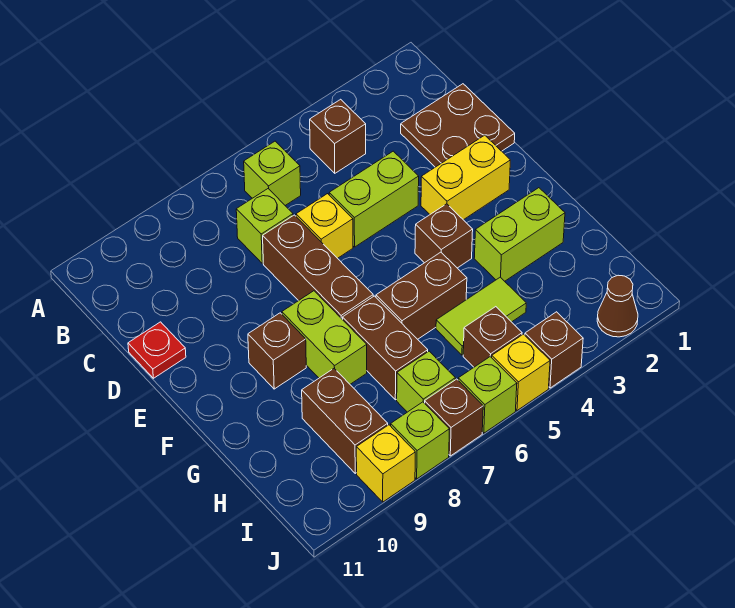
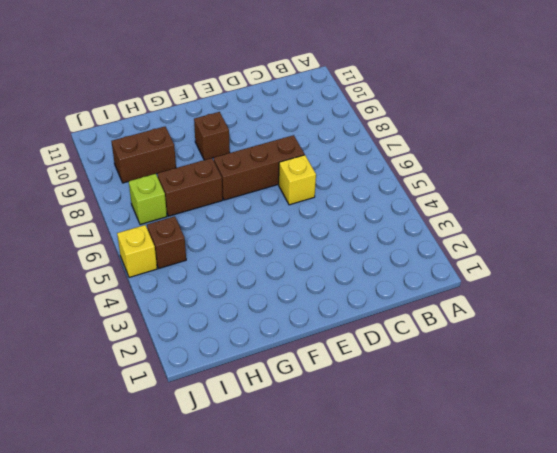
none -> brown 1x1 brick [310,99,366,173]
none -> lime 1x1 brick [244,141,301,205]
none -> brown 2x2 plate [401,84,515,167]

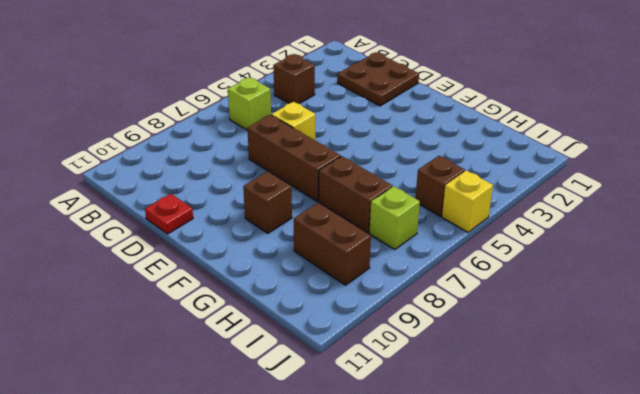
none -> lime 1x1 brick [236,189,293,263]
none -> lime 1x2 brick [329,151,419,247]
none -> yellow 1x2 brick [421,135,510,220]

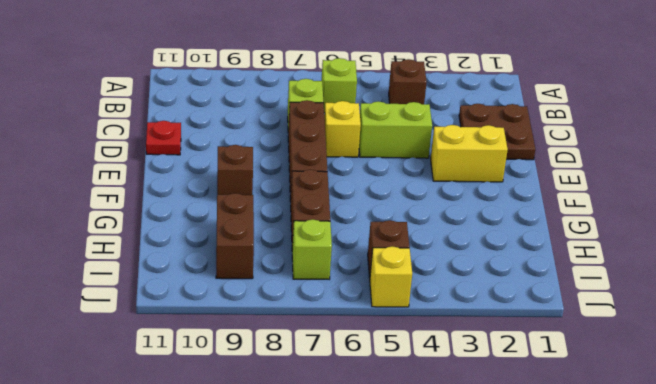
none -> brown 1x1 brick [415,204,473,268]
none -> lime 1x2 brick [282,291,367,384]
none -> lime 1x2 brick [474,188,565,281]

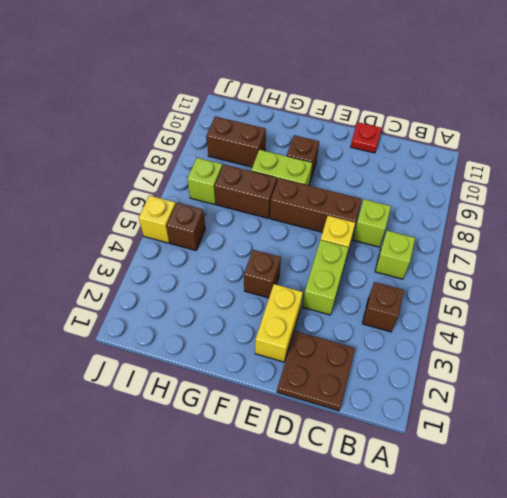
none -> lime 1x2 brick [474,188,565,281]
none -> brown 1x2 brick [376,252,467,339]
none -> lime 1x2 tile [436,277,526,355]

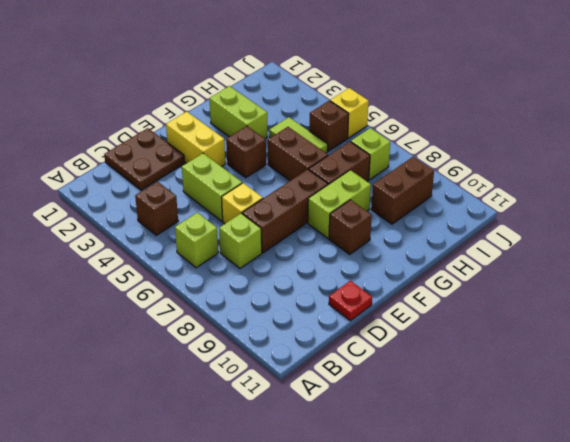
none -> brown 1x1 cone [597,275,638,337]
none -> brown 1x1 brick [525,312,583,388]
none -> lime 1x1 brick [458,357,517,433]

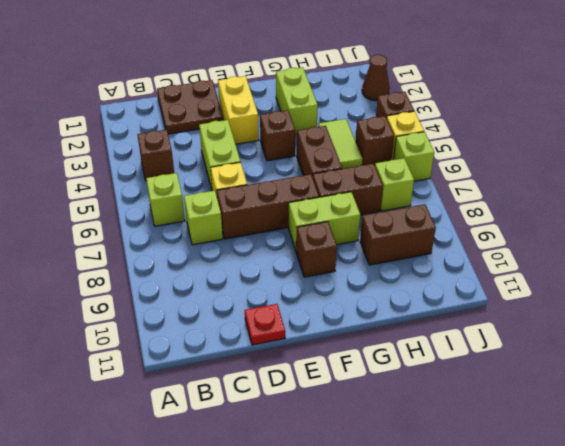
none -> brown 1x1 brick [425,379,483,456]
none -> lime 1x1 brick [391,402,450,479]
none -> yellow 1x1 brick [356,425,415,502]

